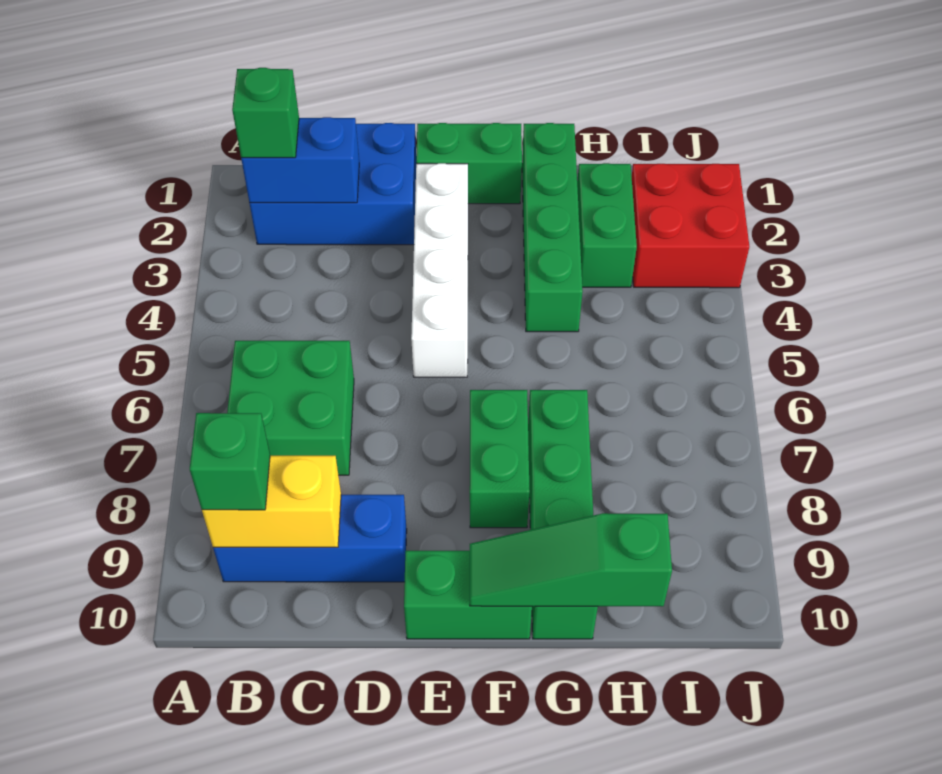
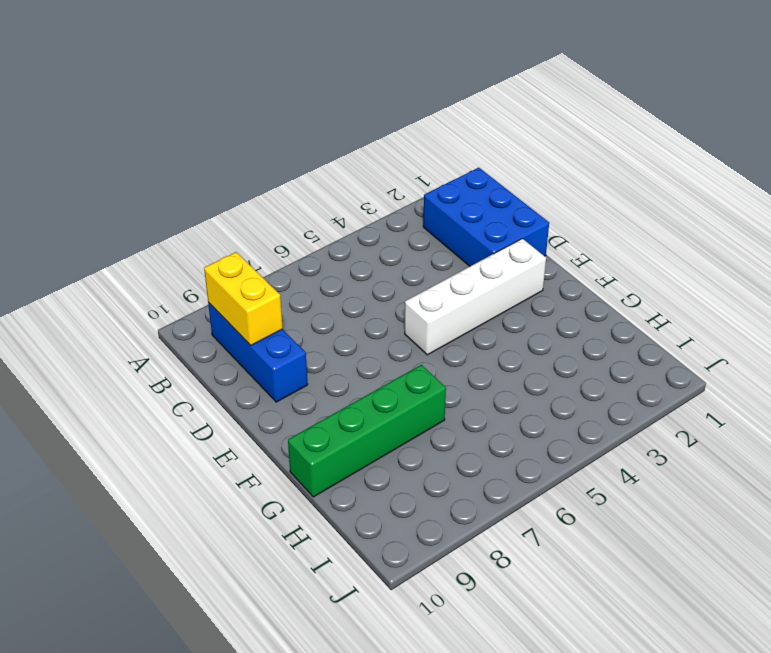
none -> green 2x2 brick [227,341,354,475]
none -> green 1x2 brick [416,123,522,204]
none -> green 1x2 brick [404,551,532,639]

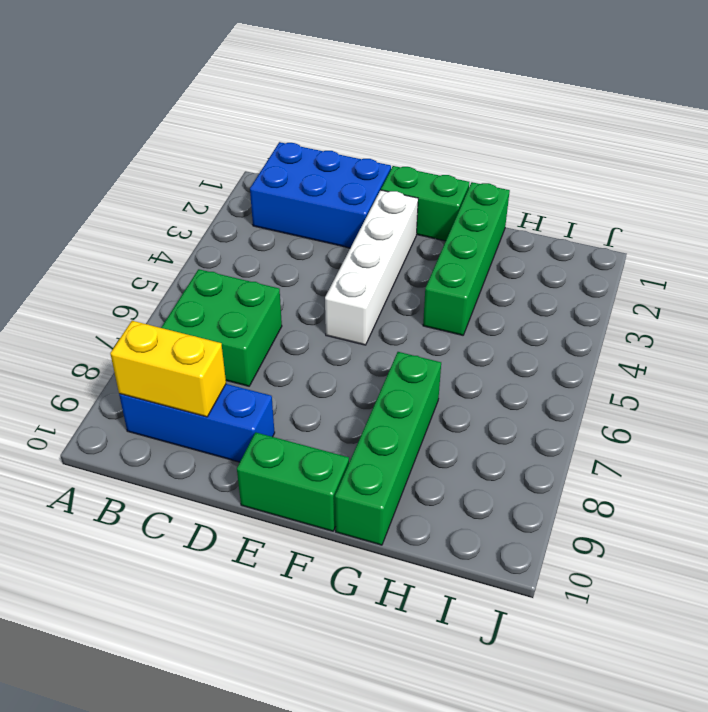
none -> green 1x2 brick [470,390,530,528]
none -> green 1x2 brick [577,163,637,287]
none -> red 2x2 brick [632,164,749,288]

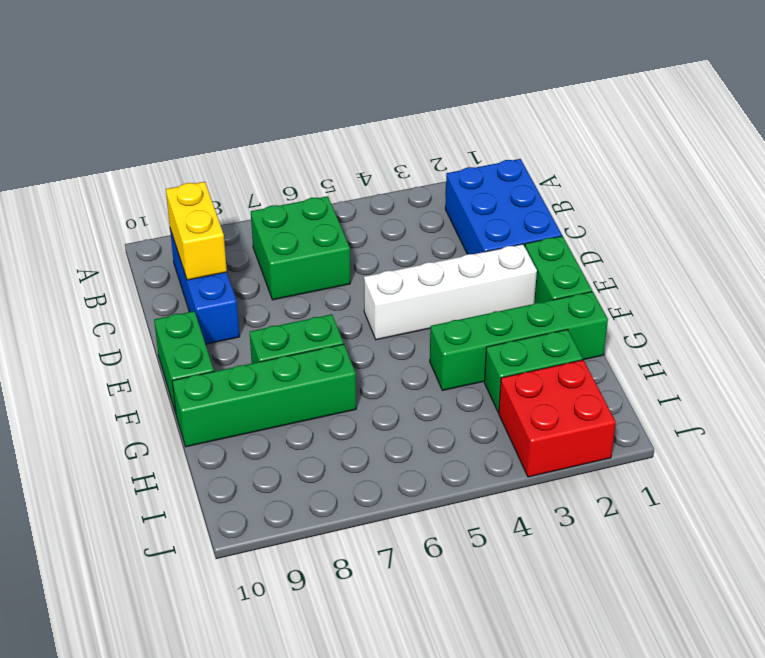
none -> blue 1x2 brick [241,117,359,203]
none -> green 1x3 slope [470,513,672,607]
none -> green 1x1 brick [232,68,299,158]

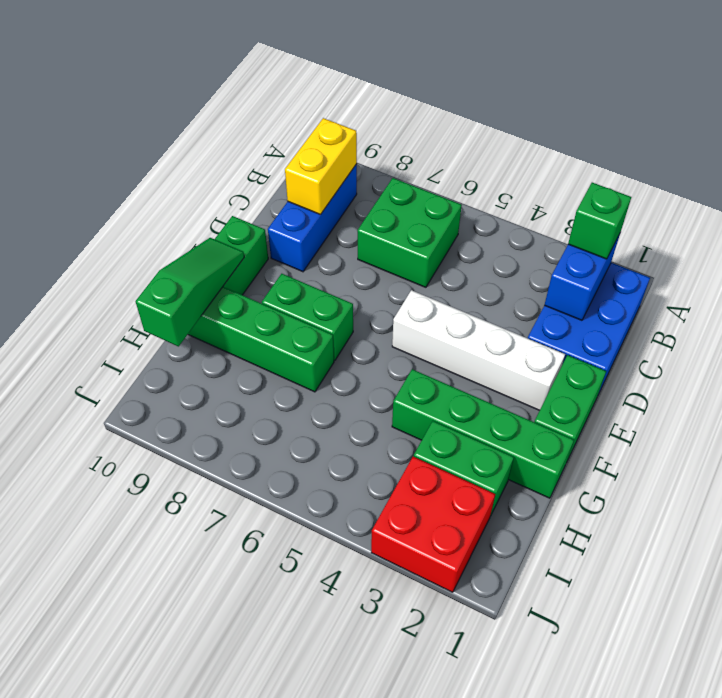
none -> green 1x1 brick [190,413,270,510]

